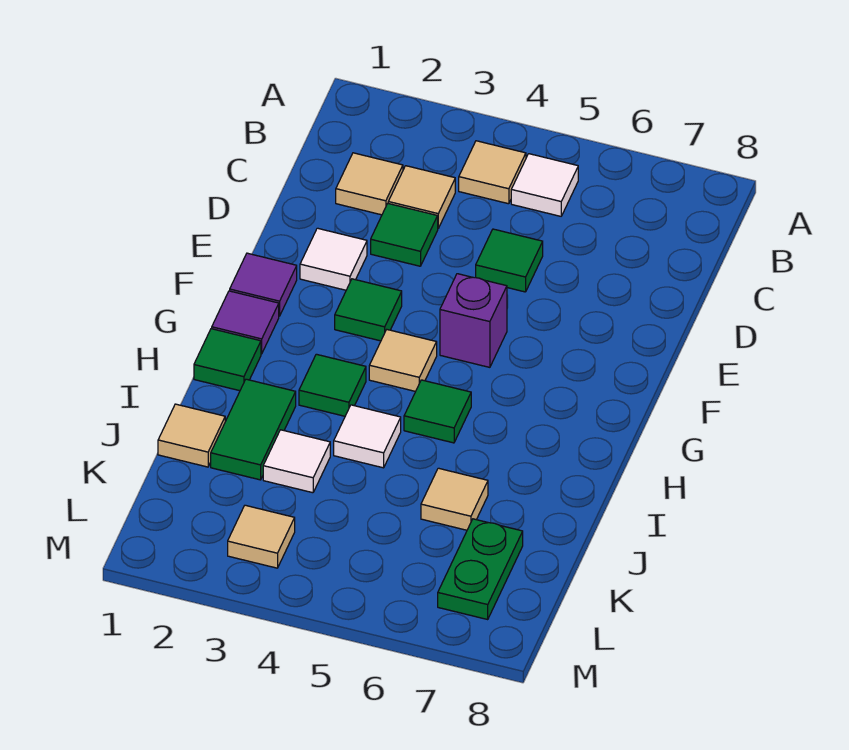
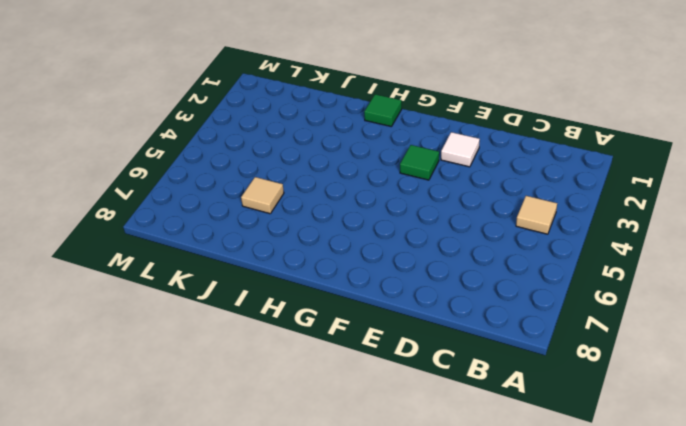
none -> white 1x1 tile [511,154,578,216]
none -> tan 1x1 tile [336,153,403,215]
none -> tan 1x1 tile [388,166,455,228]

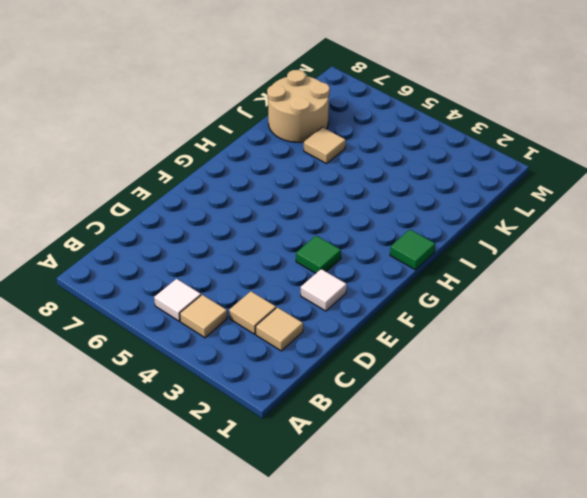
tan 2x2 round brick [267,70,330,142] -> green 1x2 plate [438,519,523,619]
none -> green 1x1 tile [371,204,438,266]
none -> green 1x1 tile [476,229,543,292]
none -> purple 1x1 tile [230,253,297,316]

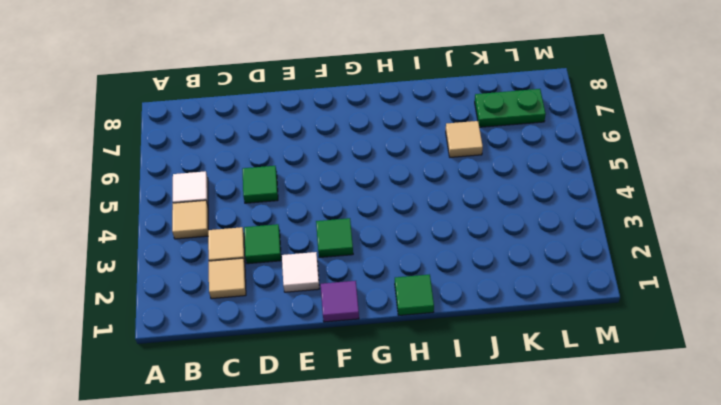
none -> purple 1x1 brick [440,274,507,367]
none -> purple 1x1 tile [212,291,279,354]
none -> tan 1x1 tile [369,330,437,391]

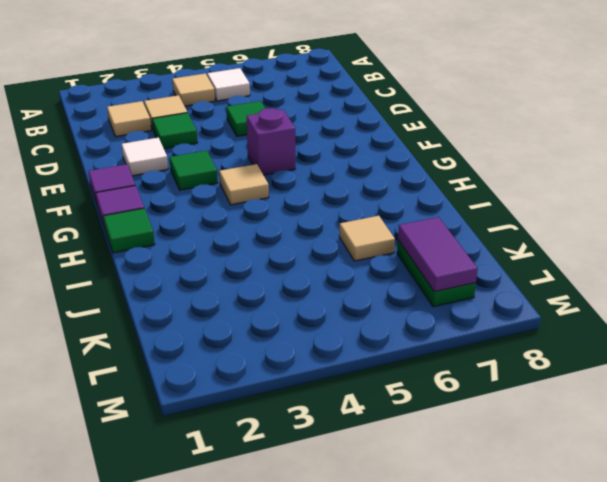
purple 1x2 tile [398,217,478,292] -> none
none -> green 1x1 tile [299,354,366,416]
none -> green 1x1 tile [404,380,471,443]
none -> green 1x2 tile [211,379,296,480]

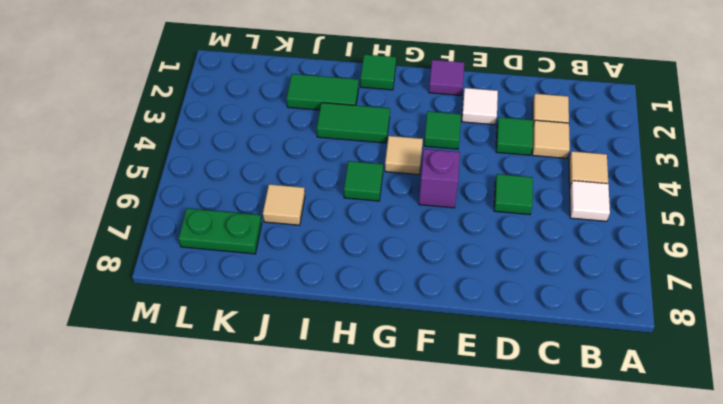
green 1x2 tile [317,103,390,143] -> green 1x1 tile [299,354,366,416]
none -> purple 1x1 tile [212,291,279,354]
none -> white 1x1 tile [334,405,401,468]
none -> tan 1x1 tile [158,404,225,467]

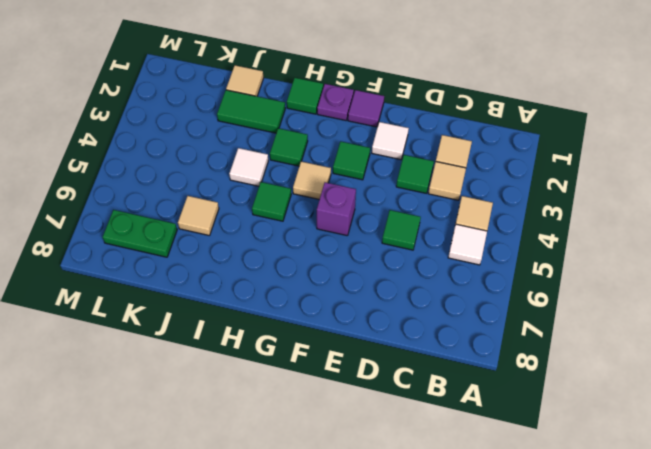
purple 1x1 plate [317,84,354,120] -> purple 1x1 tile [212,291,279,354]
none -> white 1x1 tile [263,430,330,493]
none -> tan 1x1 tile [228,505,295,568]

